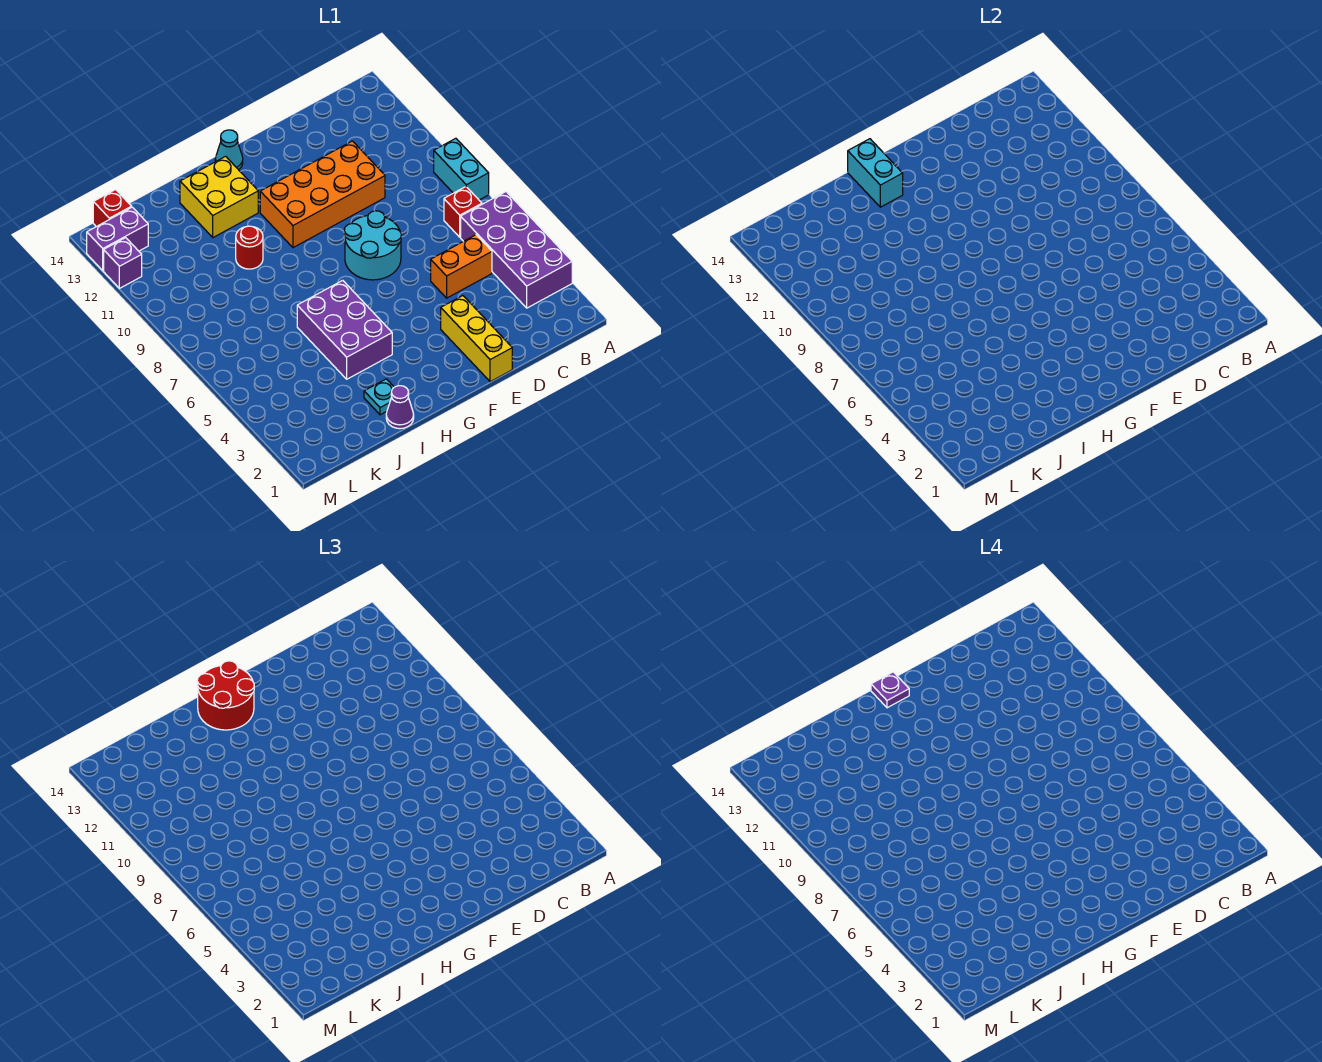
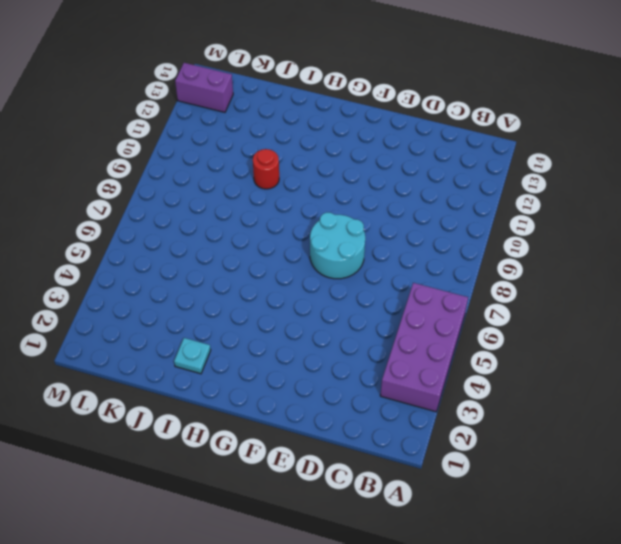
none -> cyan 1x2 brick [434,138,489,200]
none -> red 1x1 brick [444,187,482,237]
none -> orange 1x2 brick [431,235,492,298]

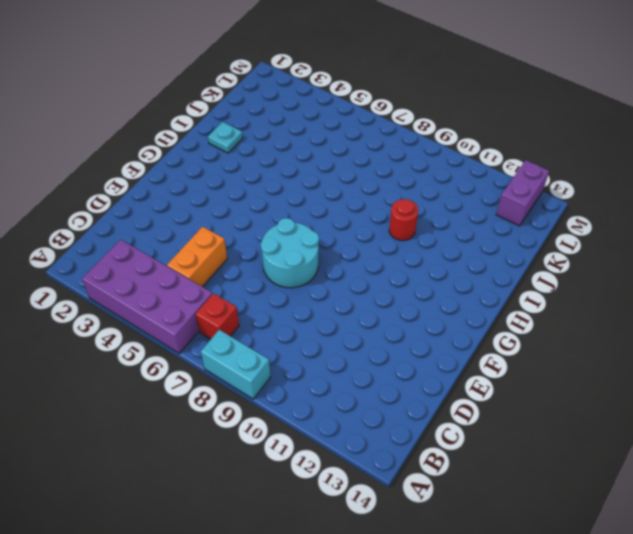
none -> orange 2x4 brick [260,141,385,248]
none -> yellow 1x3 brick [441,296,512,382]
none -> cyan 1x1 cone [215,130,243,170]

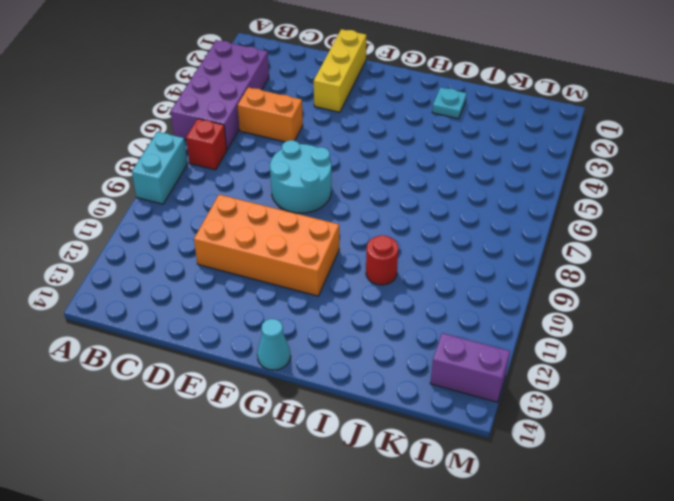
none -> purple 2x3 brick [297,280,392,379]
none -> yellow 2x2 brick [180,156,258,237]
none -> purple 1x1 cone [386,386,414,429]

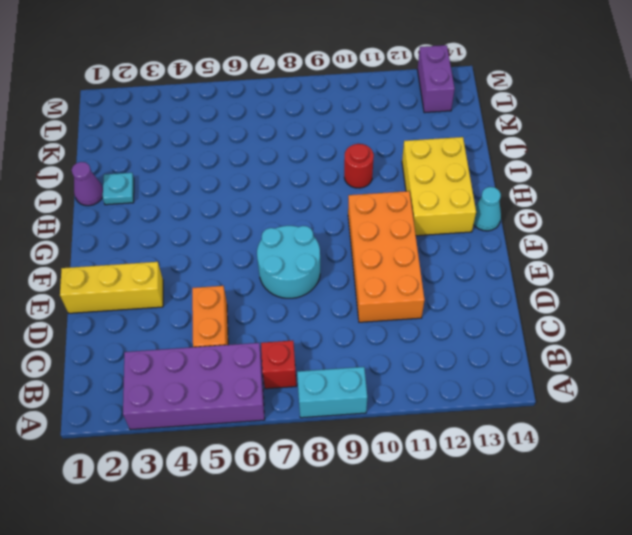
yellow 2x3 brick [402,137,476,236] -> yellow 2x2 brick [180,156,258,237]
none -> purple 2x3 brick [297,280,392,379]
none -> red 1x1 brick [93,190,132,227]
none -> purple 1x1 brick [104,238,142,288]

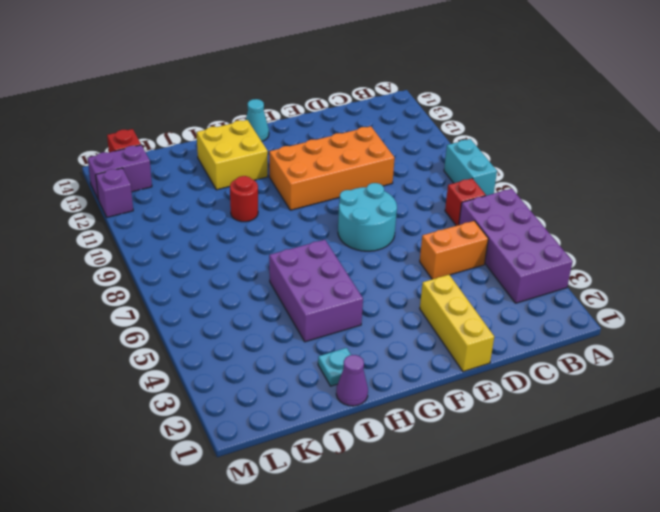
none -> cyan 1x2 brick [848,139,903,207]
none -> red 2x2 round brick [197,661,254,730]
none -> purple 1x1 plate [871,672,909,708]

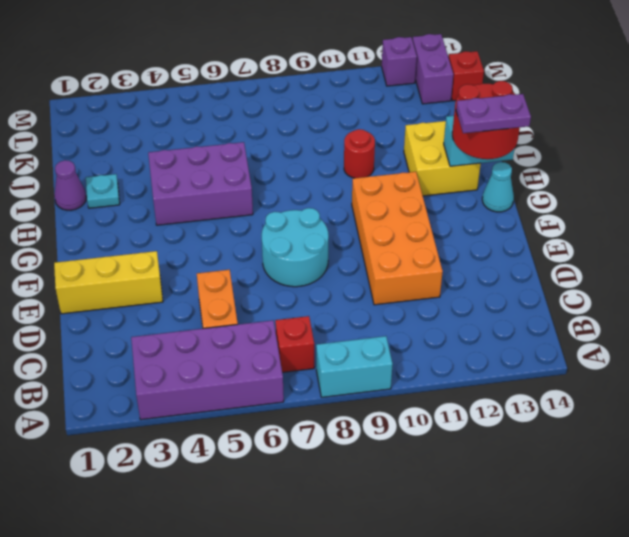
purple 1x2 plate [456,94,531,133] -> purple 1x1 plate [871,672,909,708]

